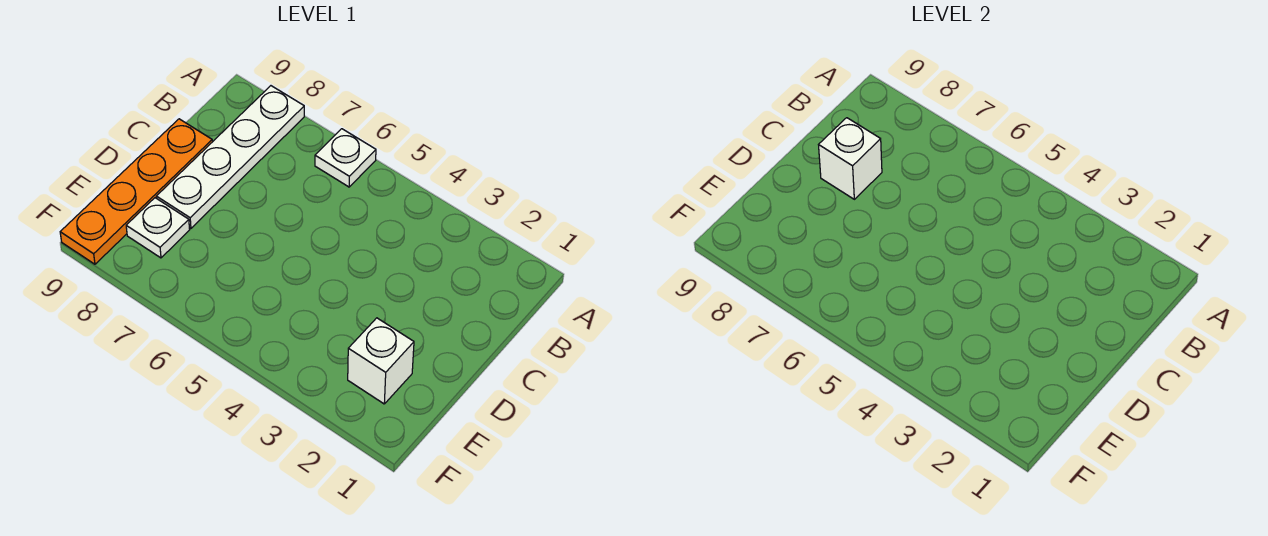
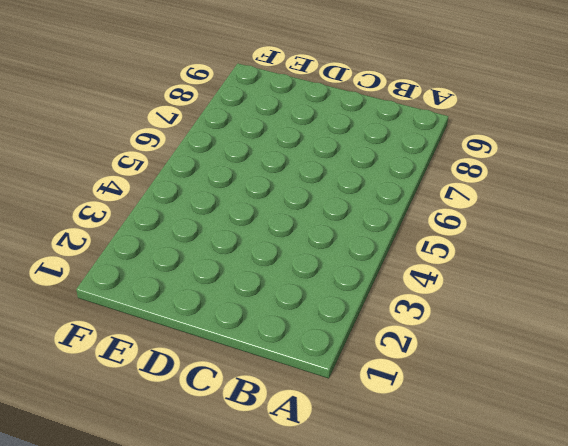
none -> white 1x1 plate [315,129,376,187]
none -> white 1x4 plate [156,86,304,228]

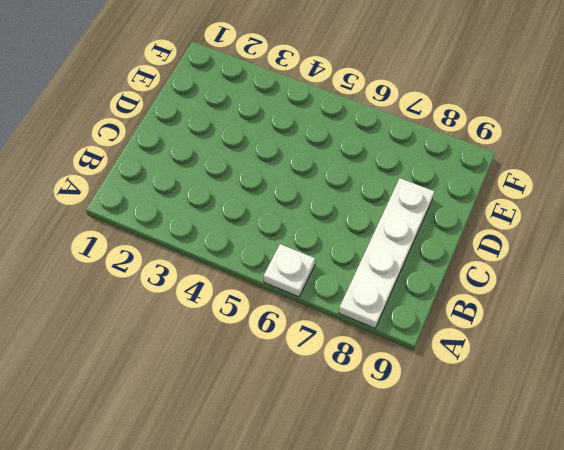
none -> orange 1x4 plate [60,119,212,264]
none -> white 1x1 brick [348,318,414,404]

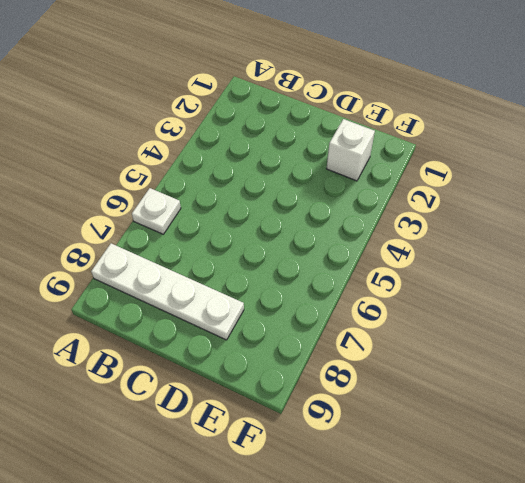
none -> orange 1x4 plate [60,119,212,264]
none -> white 1x1 plate [126,198,190,258]

